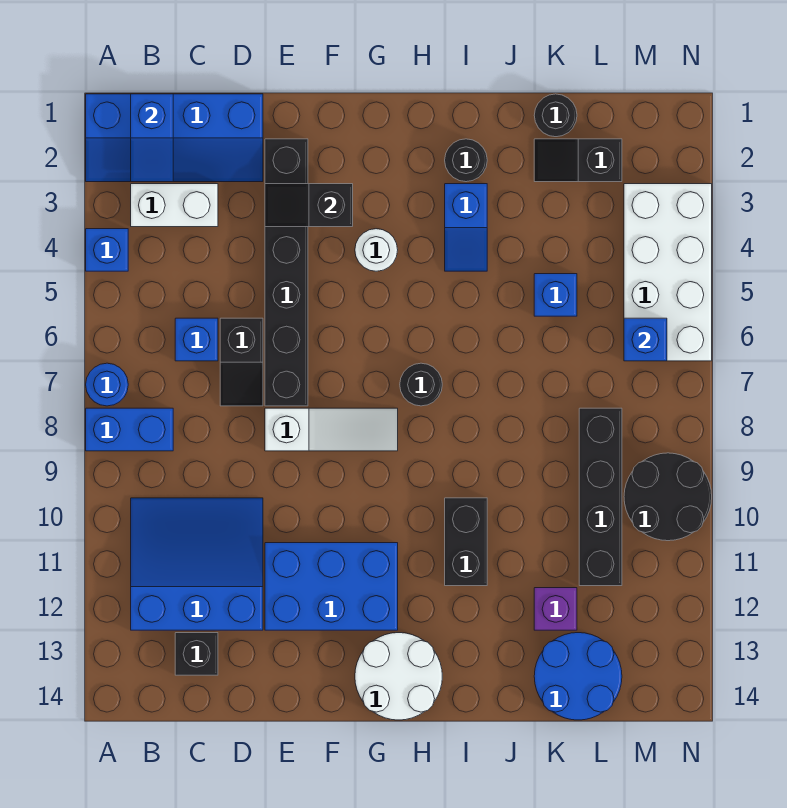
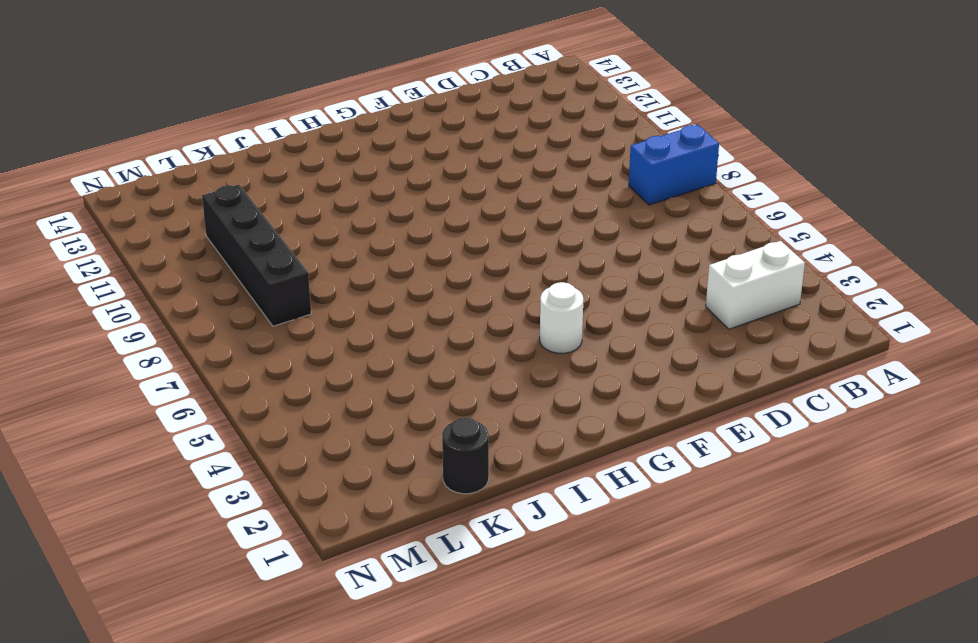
none -> blue 2x4 slope [86,94,263,182]
none -> blue 1x1 brick [86,229,128,271]
none -> blue 1x1 round brick [86,363,128,406]

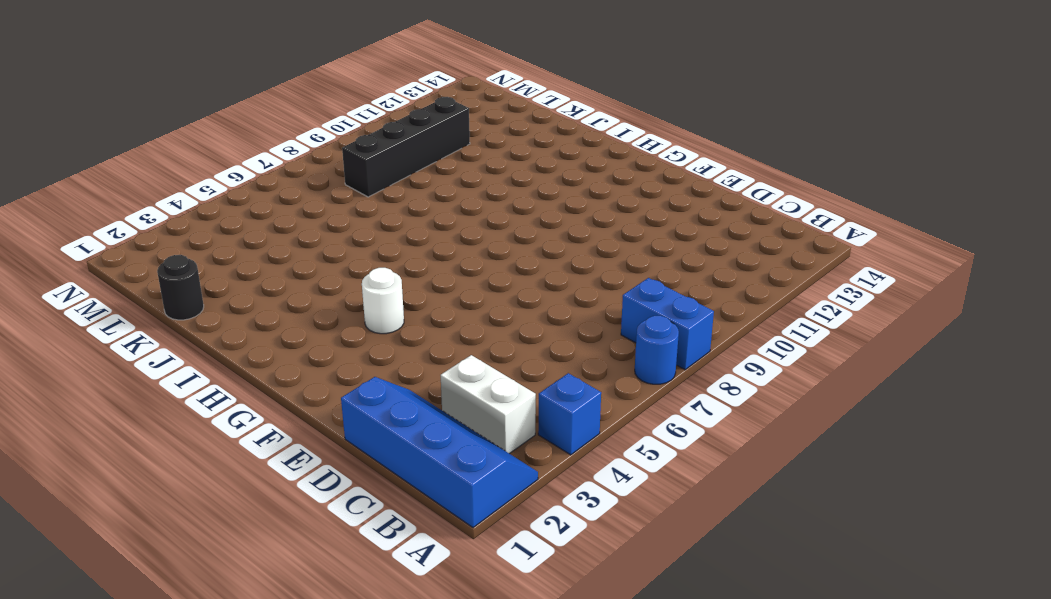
none -> blue 3x3 slope [131,498,263,630]
none -> blue 1x1 brick [175,318,218,361]
none -> black 1x1 brick [175,633,218,675]

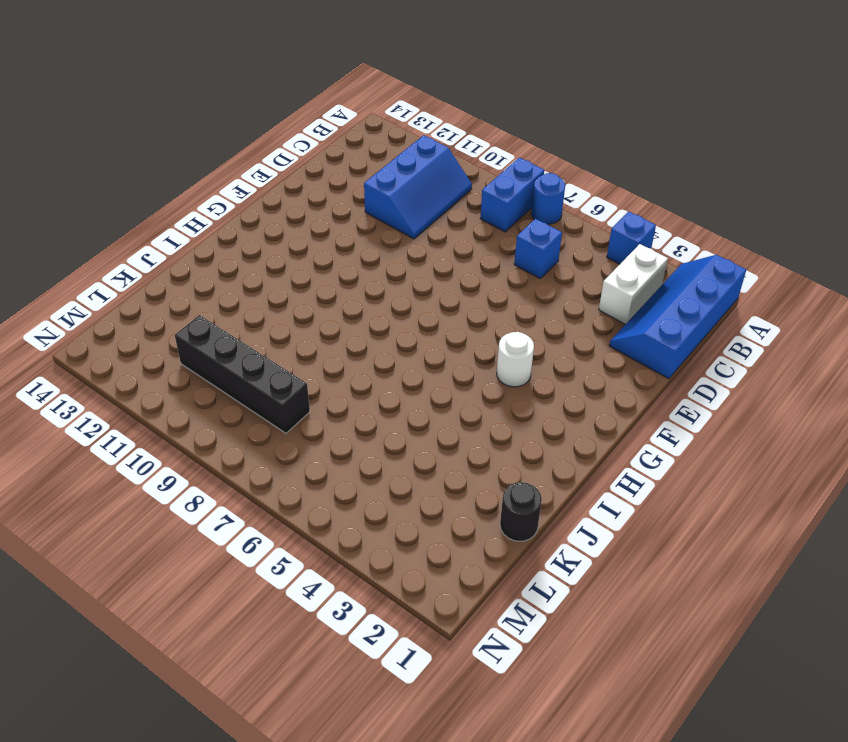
blue 2x3 slope [364,135,472,239] -> blue 3x3 slope [131,498,263,630]
none -> black 1x1 brick [175,633,218,675]
none -> black 1x2 slope [220,318,263,406]
none -> black 1x6 brick [265,139,308,406]

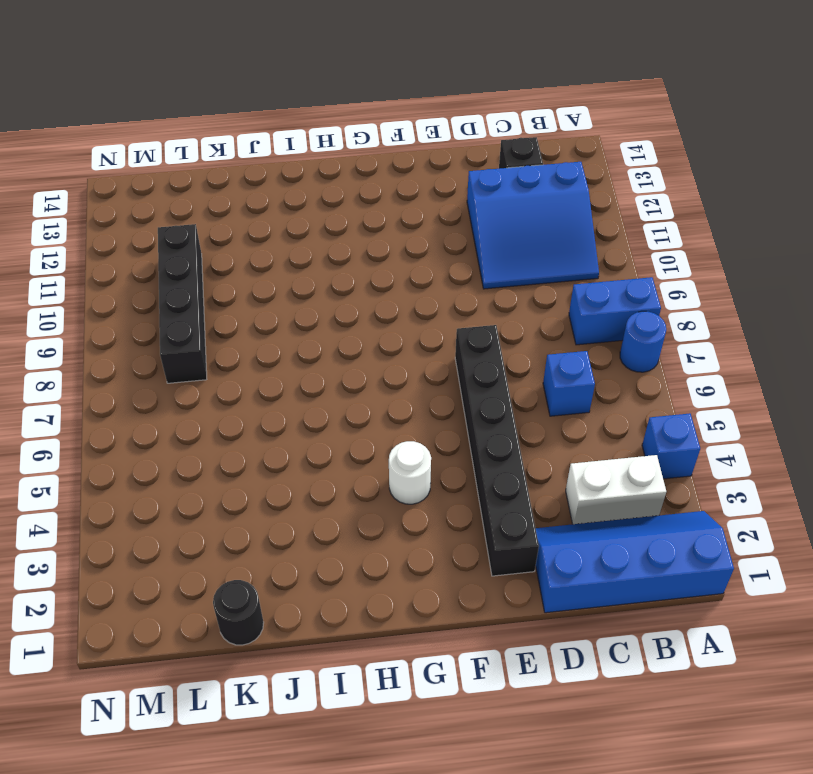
none -> black 1x2 slope [220,318,263,406]
none -> white 1x3 slope [265,408,398,451]
none -> blue 2x3 brick [265,543,398,630]

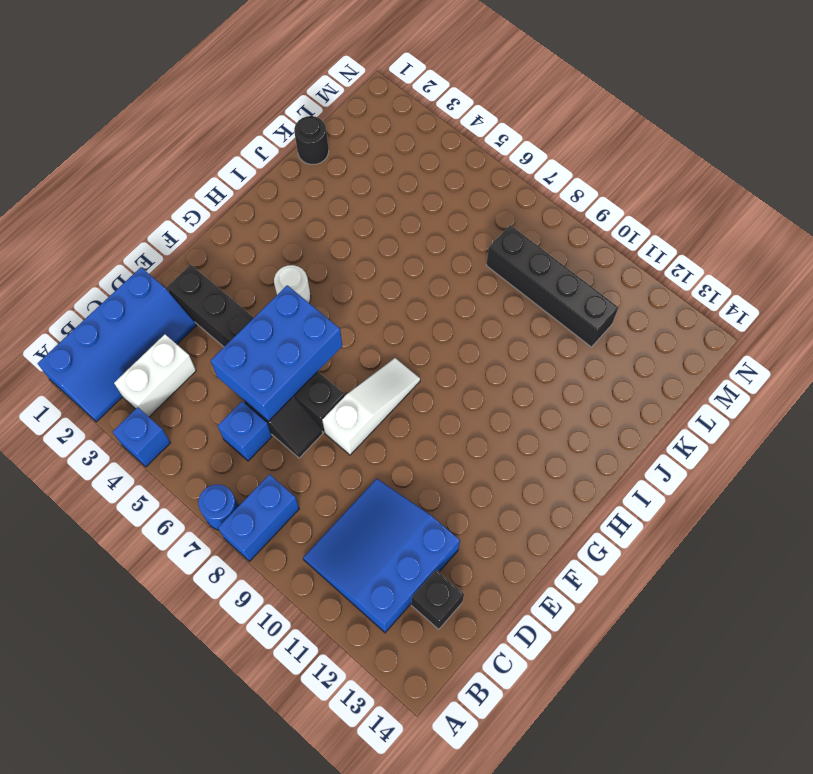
blue 2x3 brick [210,285,342,421] -> blue 2x3 brick moved to [265,543,398,630]
none -> white 2x2 round brick [355,633,442,720]
none -> black 1x1 round brick [400,363,442,406]
none -> black 1x1 round brick [445,139,487,182]

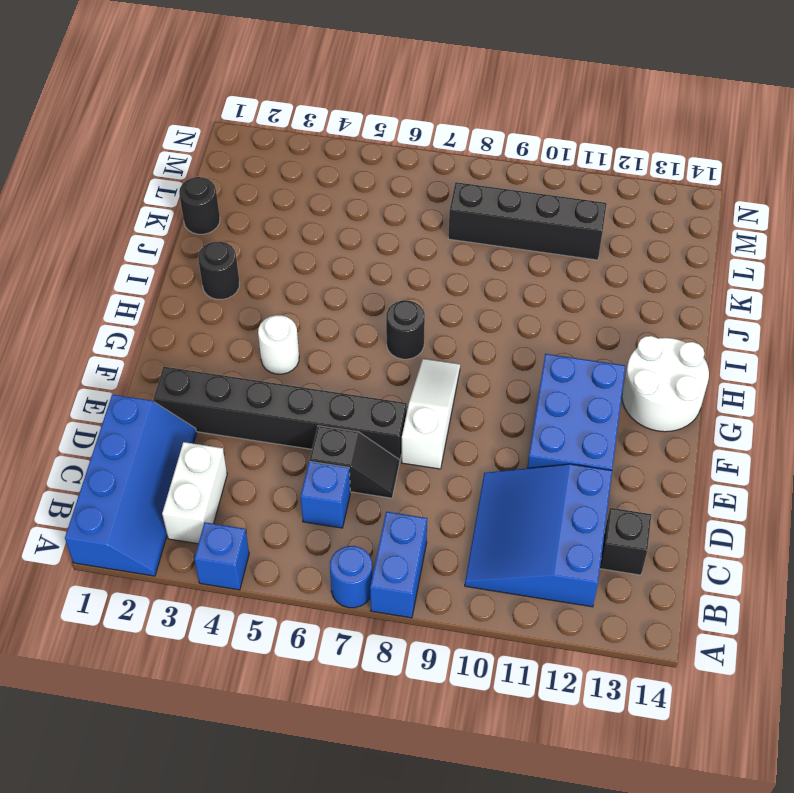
none -> blue 1x2 slope [445,184,487,271]
none -> black 1x2 brick [445,498,487,586]
none -> black 1x2 slope [534,139,622,182]

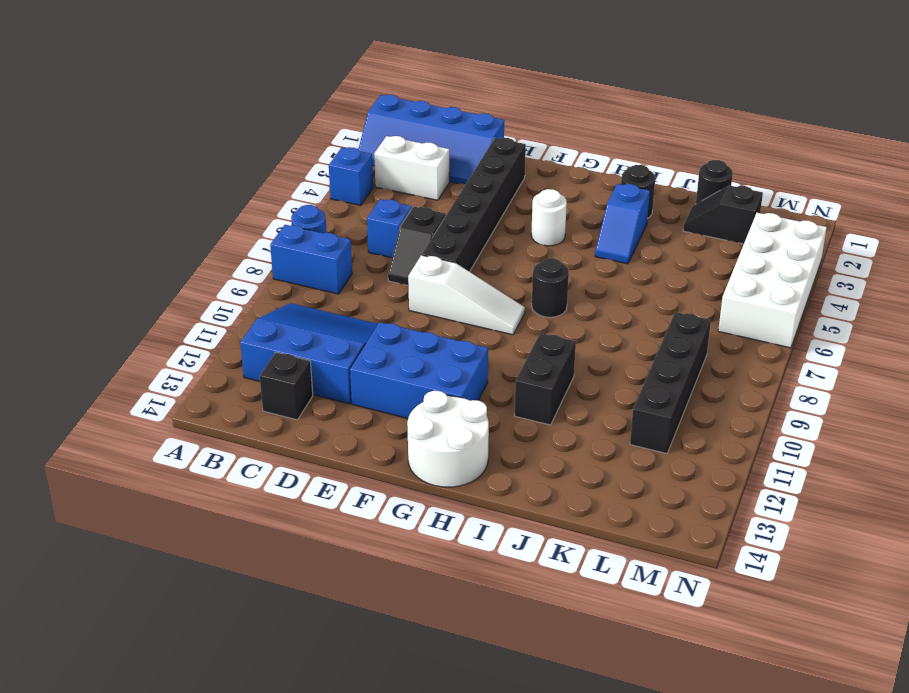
none -> blue 1x1 brick [534,274,577,316]
none -> purple 1x1 brick [534,588,577,630]
none -> blue 2x2 round brick [534,633,622,720]

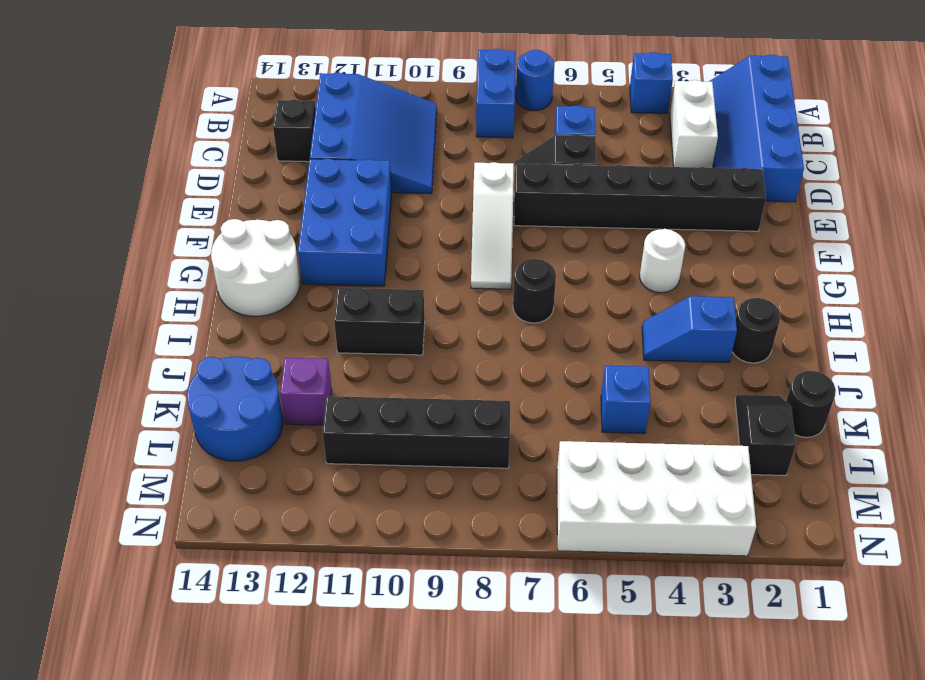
none -> black 2x2 round brick [624,453,712,541]
none -> blue 1x2 slope [131,94,173,182]
none -> black 1x2 slope [265,184,353,227]

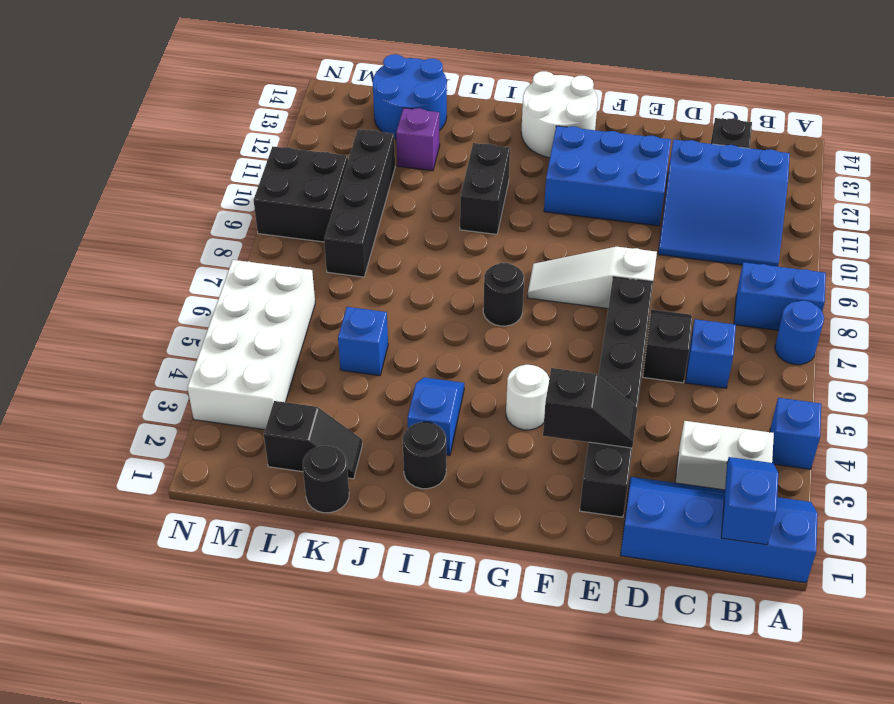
black 2x2 brick [254,147,348,242] -> black 2x2 round brick [624,453,712,541]
none -> blue 1x1 brick [624,318,667,361]

